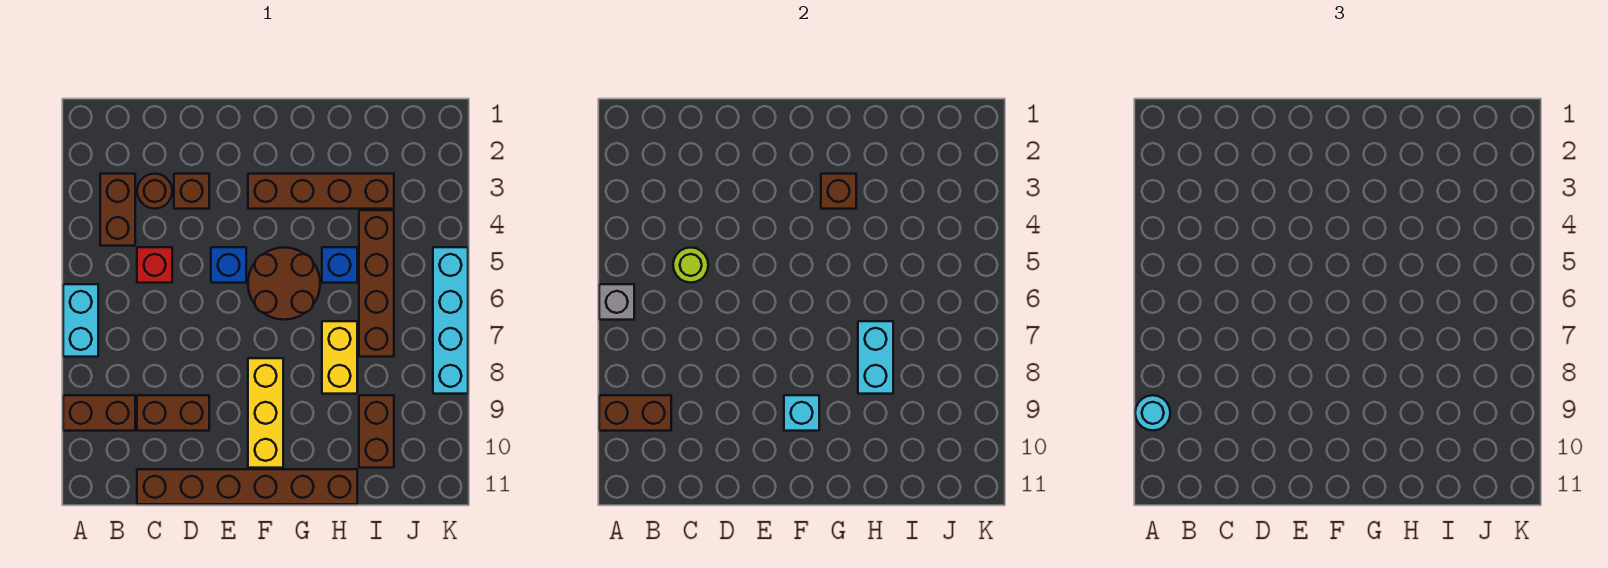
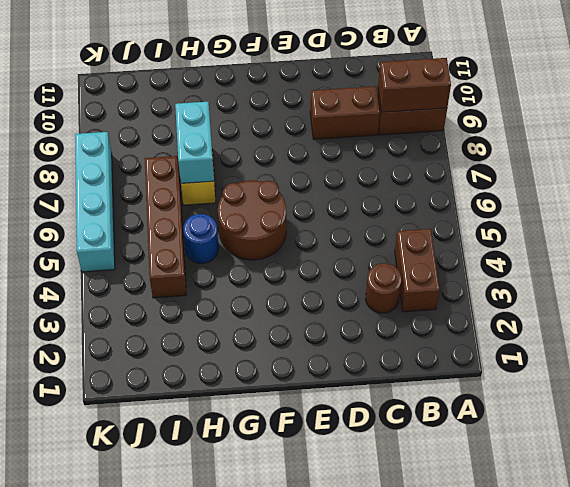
blue 1x1 round brick [183,214,219,263] -> blue 1x1 brick [322,247,357,283]
none -> cyan 1x2 brick [63,284,98,357]
none -> red 1x1 brick [137,247,172,283]
none -> brown 1x6 brick [137,469,357,504]

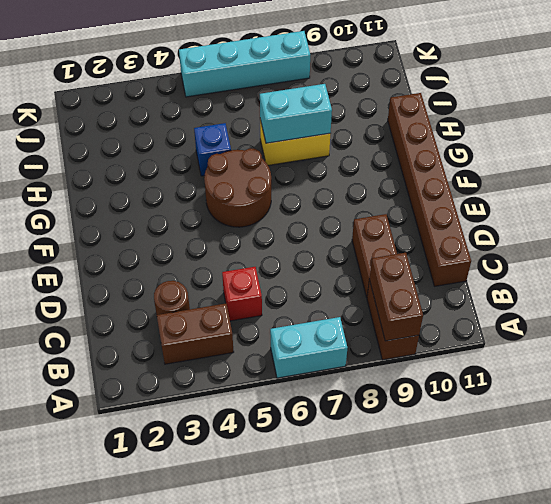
none -> brown 1x1 brick [174,174,209,209]
none -> blue 1x1 brick [211,247,246,283]
none -> brown 1x4 brick [248,174,394,209]

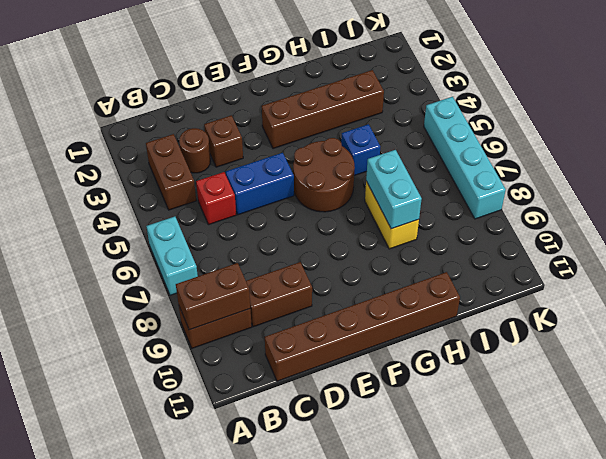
blue 1x2 brick [226,153,294,215] -> blue 1x1 brick [211,247,246,283]
none -> yellow 1x3 brick [248,358,283,468]
none -> brown 1x4 brick [359,210,394,357]
none -> brown 1x2 brick [359,395,394,468]

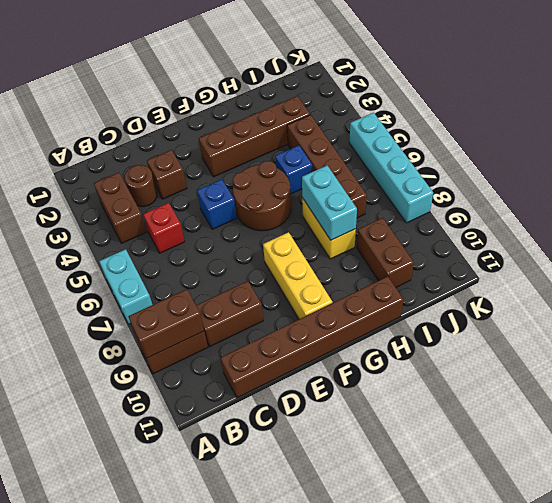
none -> grey 1x1 brick [599,284,634,320]
none -> lime 1x1 round brick [673,248,708,283]
none -> cyan 1x1 brick [784,395,819,431]

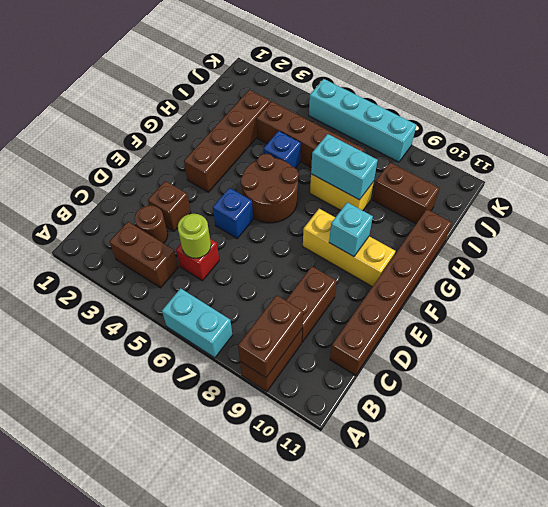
none -> grey 1x1 brick [599,284,634,320]
none -> brown 1x1 brick [821,174,856,209]
none -> cyan 1x1 round brick [1135,395,1170,430]

